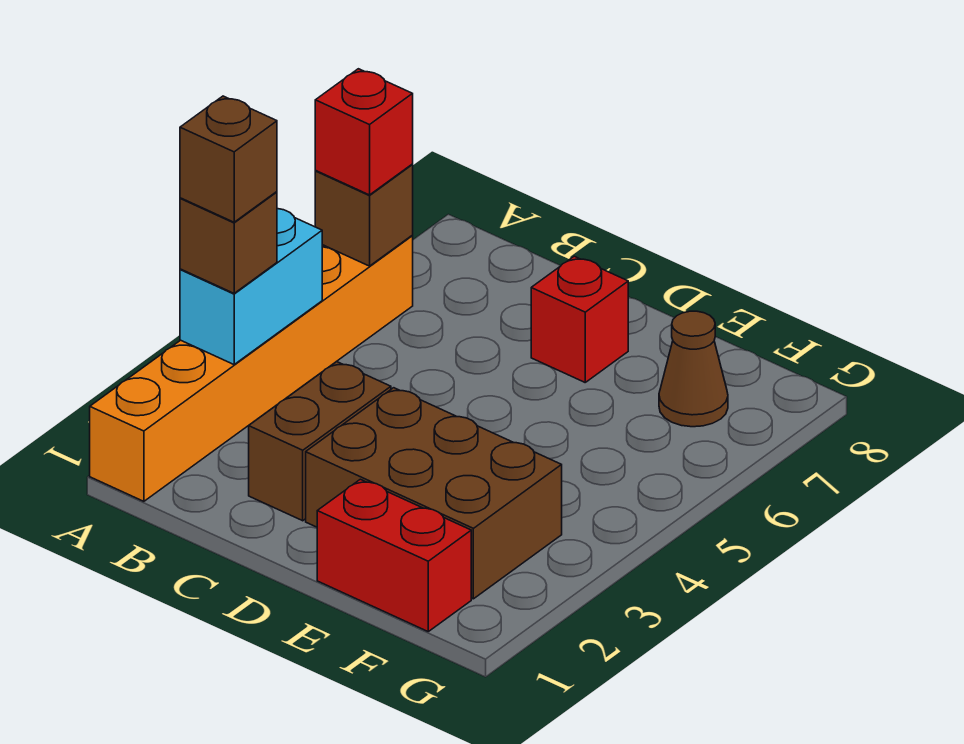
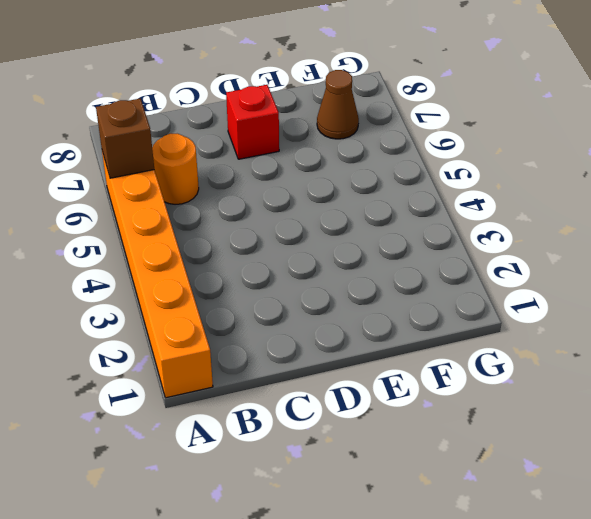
orange 1x1 round brick [152,134,199,204] -> none
none -> brown 1x2 brick [249,362,391,521]
none -> brown 2x3 brick [306,388,562,599]

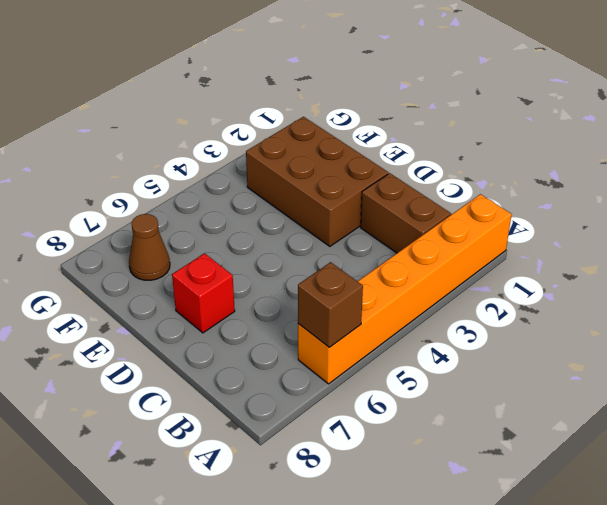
brown 1x2 brick [361,173,451,253] -> brown 1x2 brick turned to [249,362,391,521]
none -> red 1x2 brick [317,479,471,631]
none -> cyan 1x2 brick [180,209,322,364]

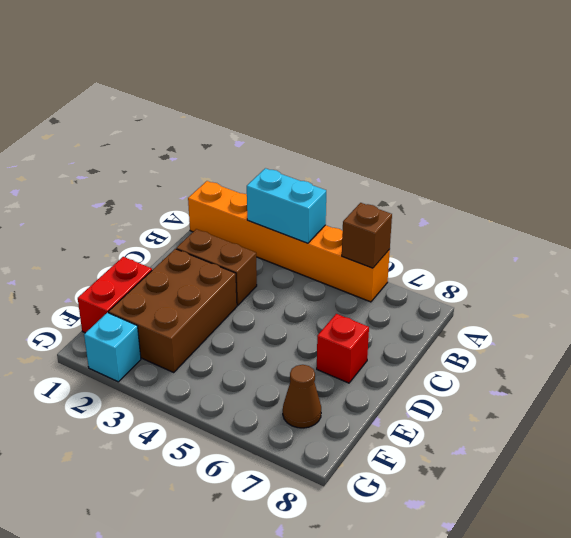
cyan 1x1 brick [84,313,141,382] -> none
none -> brown 1x1 brick [180,192,277,293]
none -> red 1x1 brick [315,69,413,195]

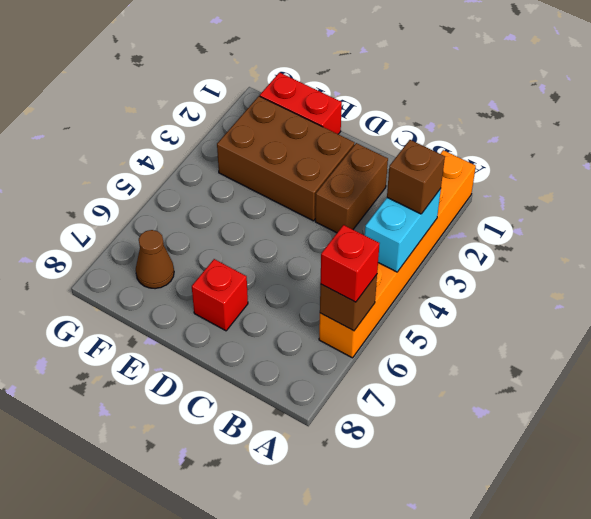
none -> brown 1x1 brick [180,96,277,222]

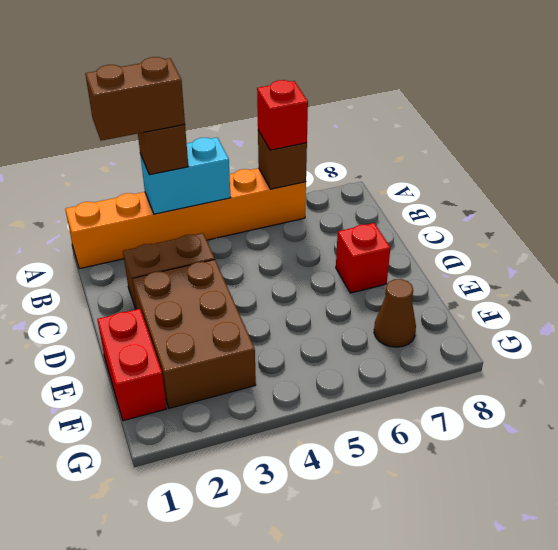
brown 1x2 brick [85,57,185,141] -> brown 1x1 brick [180,96,277,222]

